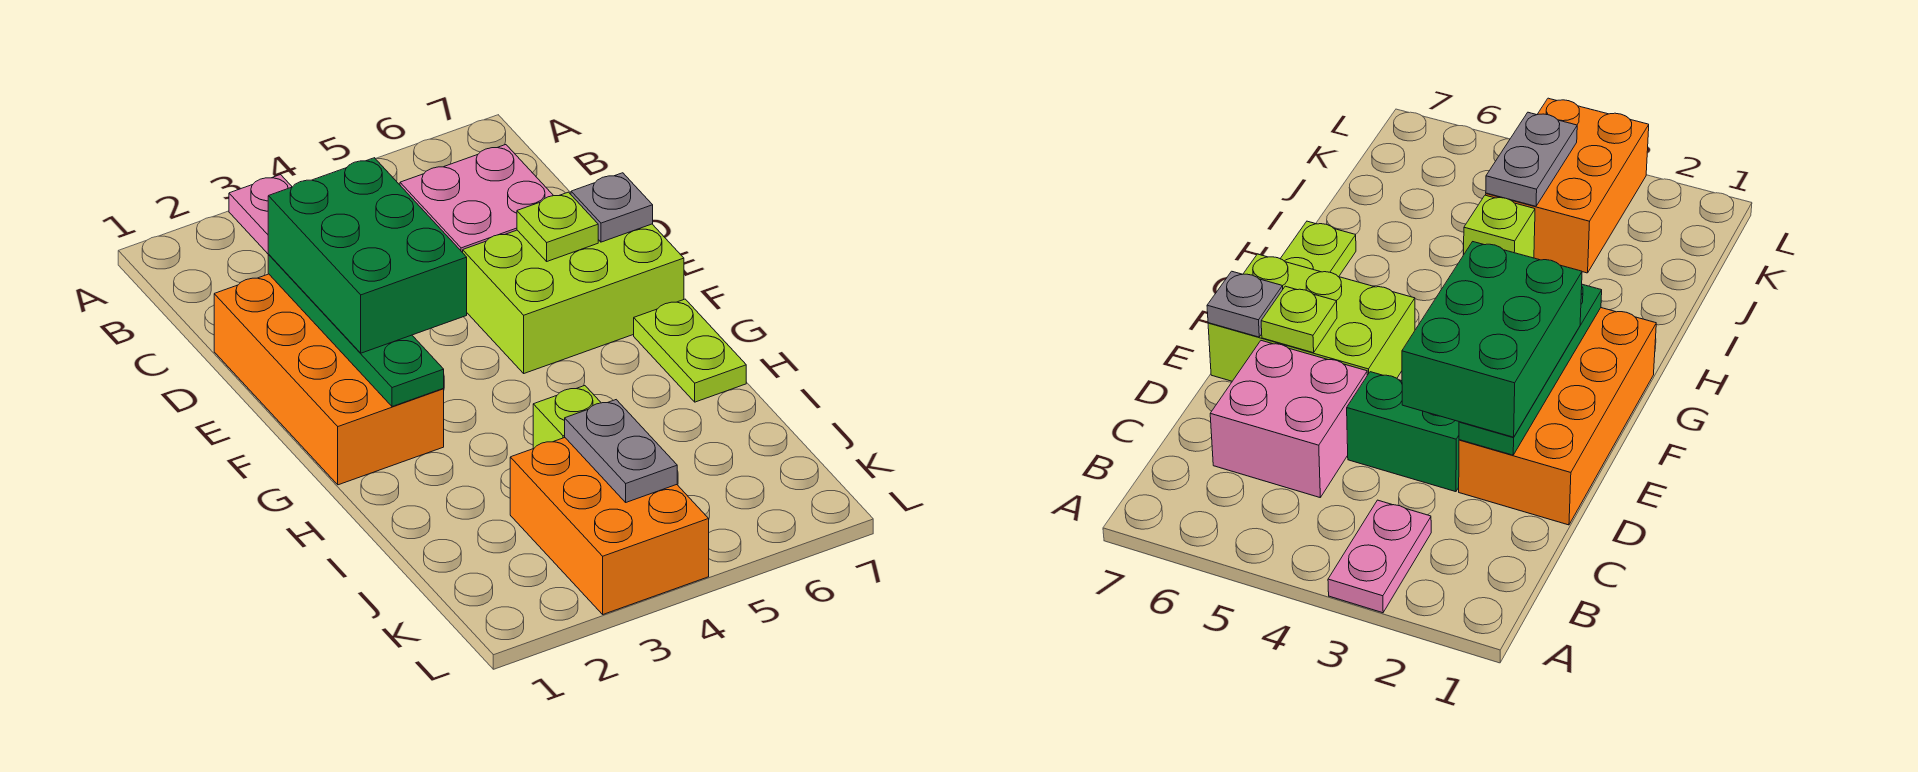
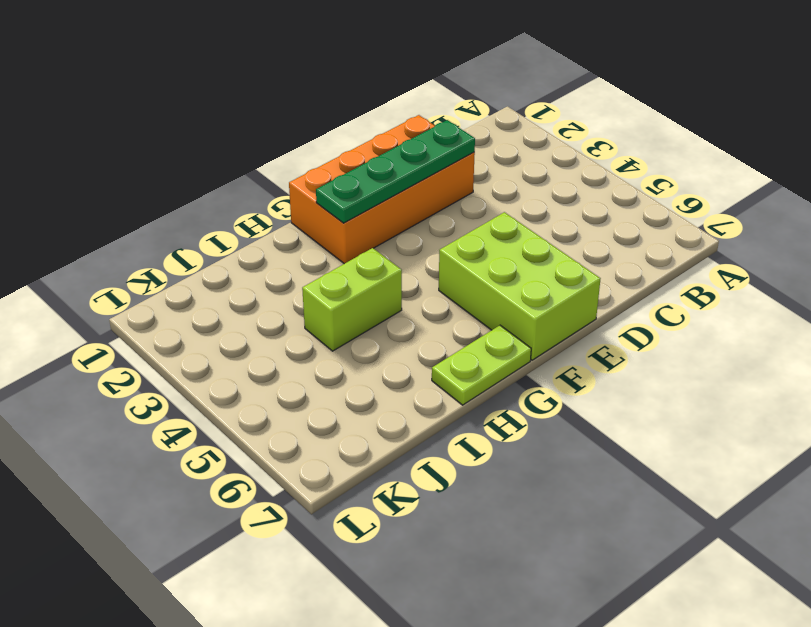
lime 1x2 brick [302,248,402,351] -> lime 1x1 brick [533,386,601,449]
none -> pink 1x2 plate [229,175,292,255]
none -> pink 2x2 brick [400,145,553,253]
none -> green 1x2 brick [1347,372,1459,492]

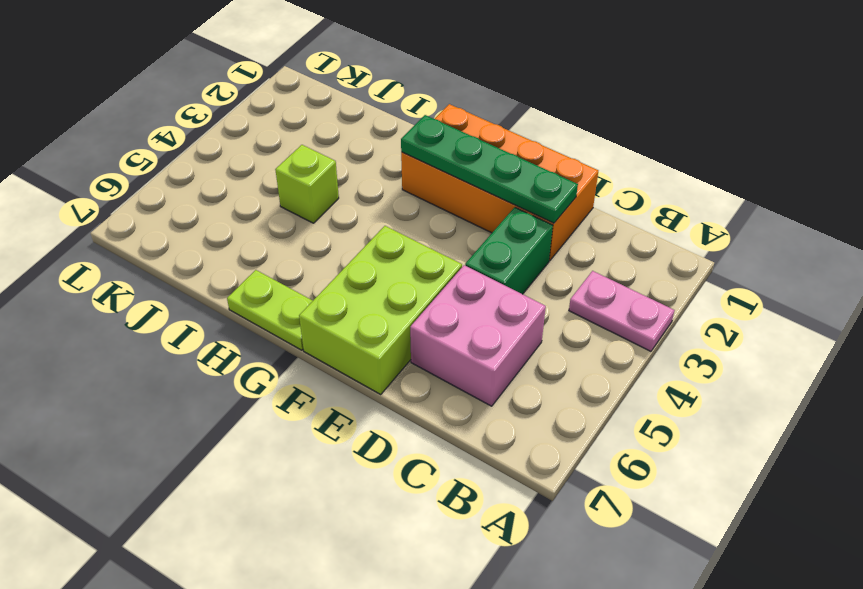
none -> orange 2x3 brick [510,438,709,614]
none -> lime 1x1 plate [517,192,598,261]
none -> grey 1x1 plate [571,173,653,242]

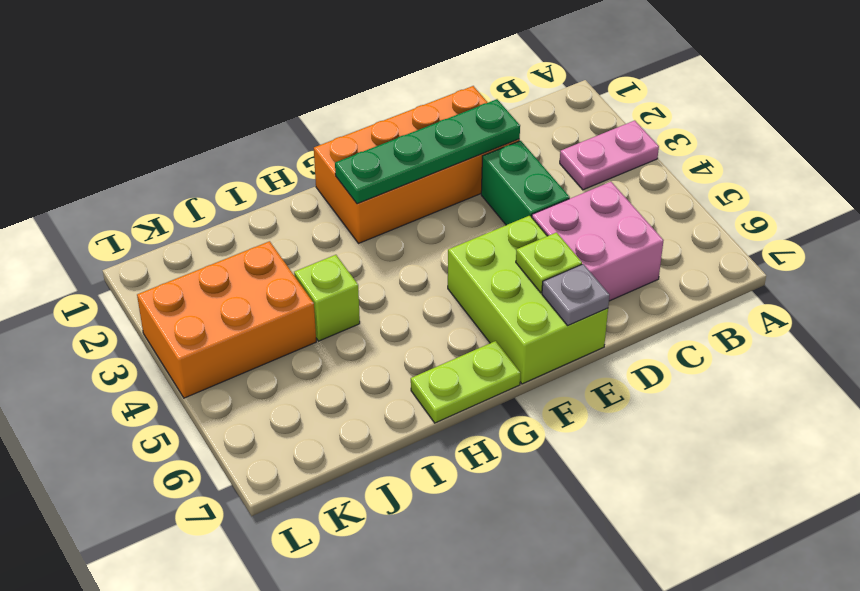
none -> grey 1x2 plate [565,400,677,502]
none -> green 2x3 brick [268,158,467,353]

